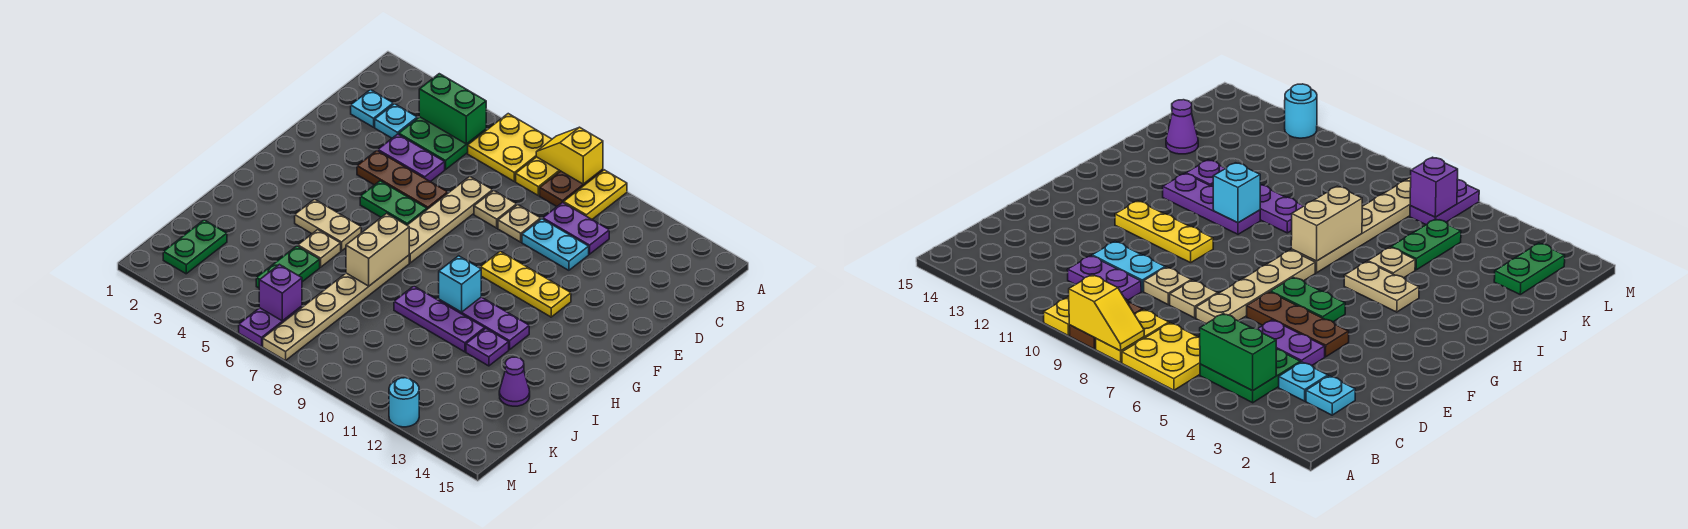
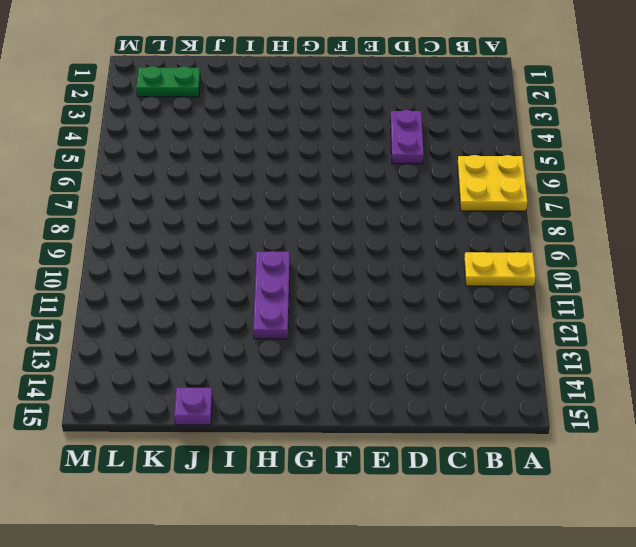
purple 1x1 plate [174,388,213,425] -> purple 1x1 plate moved to [466,328,509,366]
none -> yellow 1x2 plate [516,157,560,196]
none -> brown 1x2 plate [540,169,603,206]
none -> green 2x2 plate [399,117,486,170]
none -> cyan 1x1 plate [351,90,393,127]

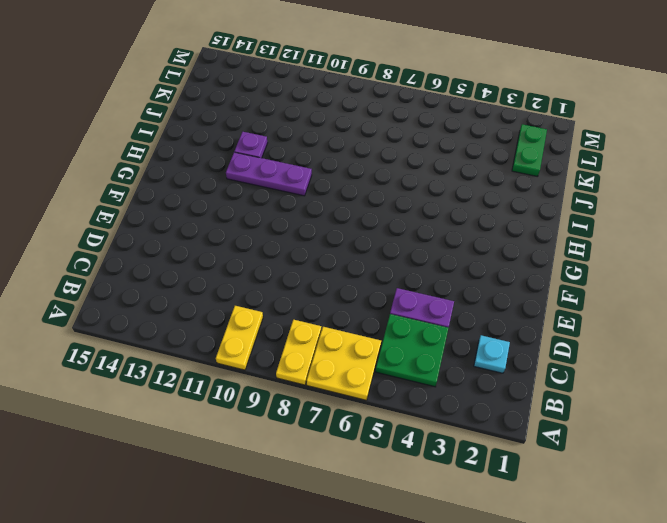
none -> brown 1x2 plate [540,169,603,206]
none -> cyan 1x1 plate [375,104,417,138]
none -> purple 1x2 plate [543,202,609,254]
none -> tan 1x4 plate [407,176,493,263]

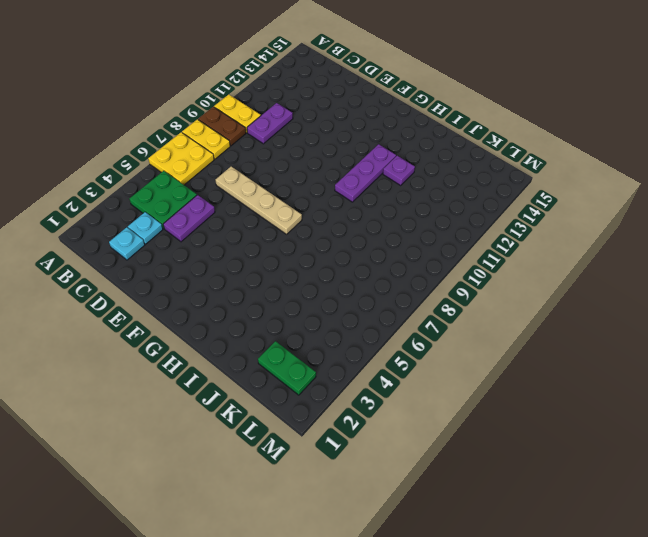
none -> tan 1x1 plate [474,191,517,228]
none -> tan 1x1 plate [498,205,541,242]
none -> cyan 1x2 plate [522,219,589,270]
none -> brown 1x3 plate [357,151,448,209]

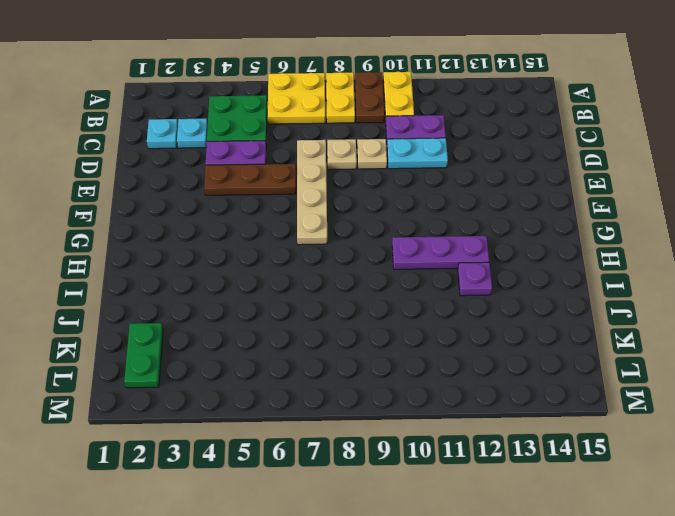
none -> green 1x2 plate [360,181,427,225]
none -> yellow 1x3 plate [480,251,571,317]
none -> tan 1x2 plate [295,199,361,251]
none -> tan 1x6 plate [263,255,409,361]

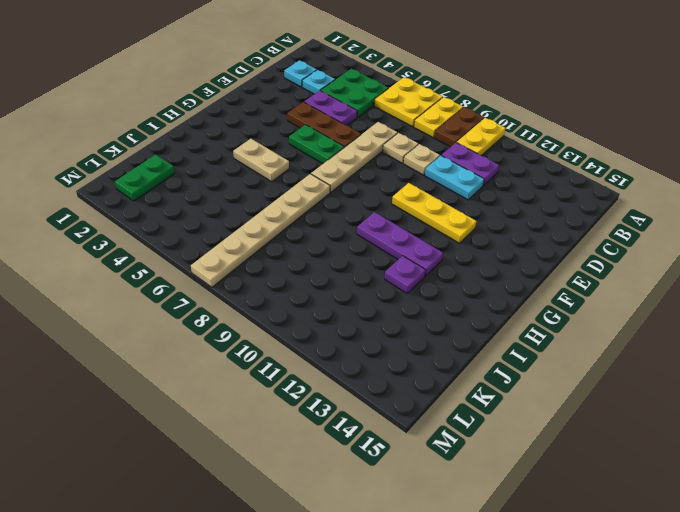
none -> tan 1x1 plate [298,230,341,267]
none -> purple 1x3 plate [394,286,485,352]
none -> green 1x2 plate [256,246,320,288]
none -> purple 1x1 cone [499,357,530,406]

